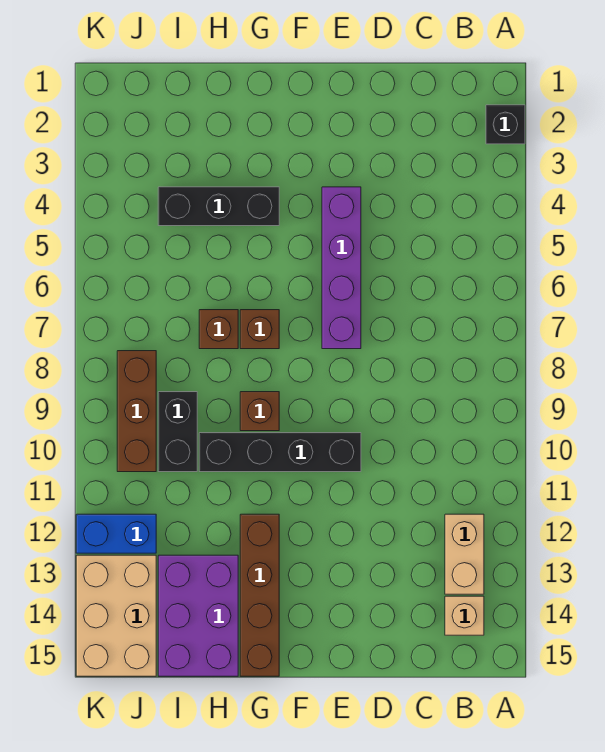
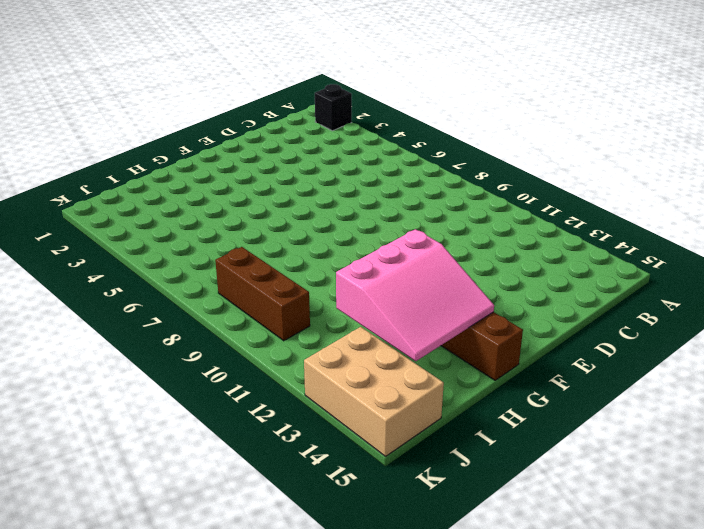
pink 3x3 slope [336,229,494,361] -> none
none -> tan 1x2 brick [445,514,484,594]
none -> tan 1x1 brick [445,596,484,635]
none -> purple 1x4 brick [322,187,361,349]

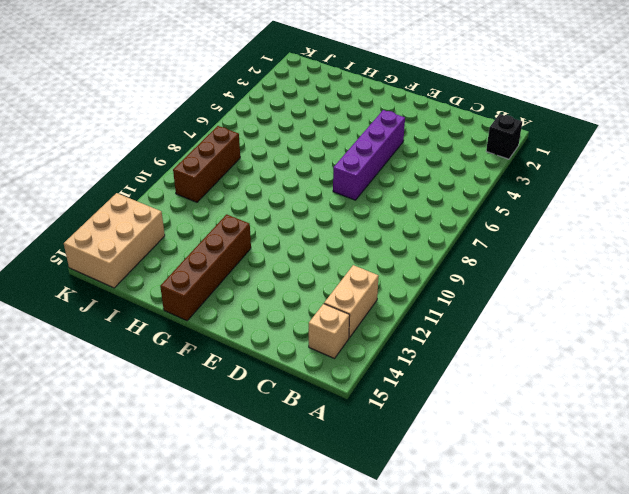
none -> black 1x4 brick [199,433,361,472]
none -> black 1x3 brick [158,187,279,226]
none -> brown 1x1 brick [240,310,279,349]

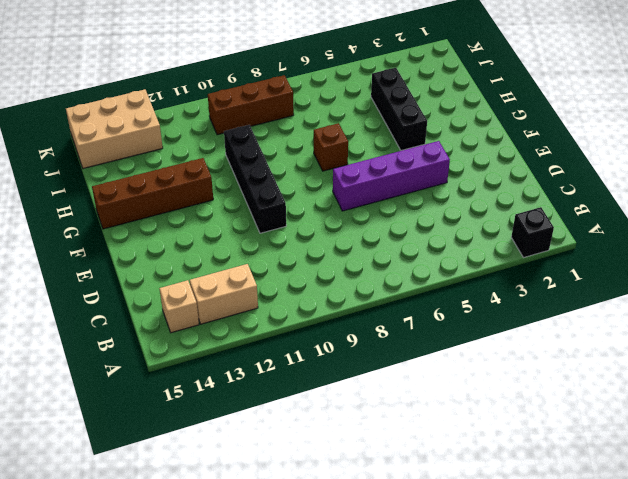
none -> brown 1x1 brick [240,392,279,431]
none -> brown 1x1 brick [199,310,238,349]
none -> purple 2x3 brick [158,555,238,676]

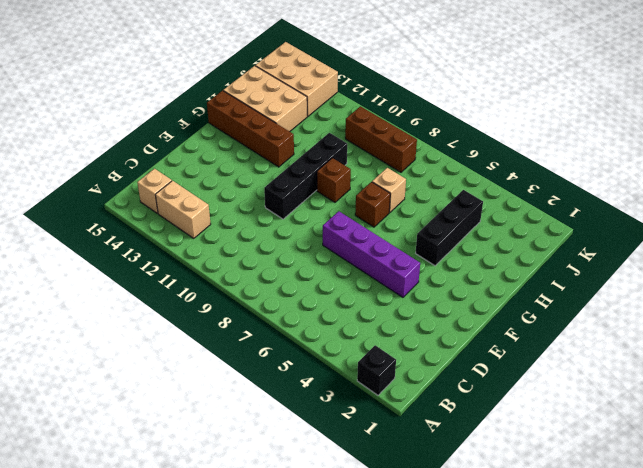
tan 1x1 brick [372,168,406,212] -> brown 1x1 brick [199,310,238,349]
tan 2x3 brick [223,66,307,132] -> purple 2x3 brick [158,555,238,676]
none -> black 1x2 brick [158,392,197,472]
none -> blue 1x2 brick [76,514,156,553]

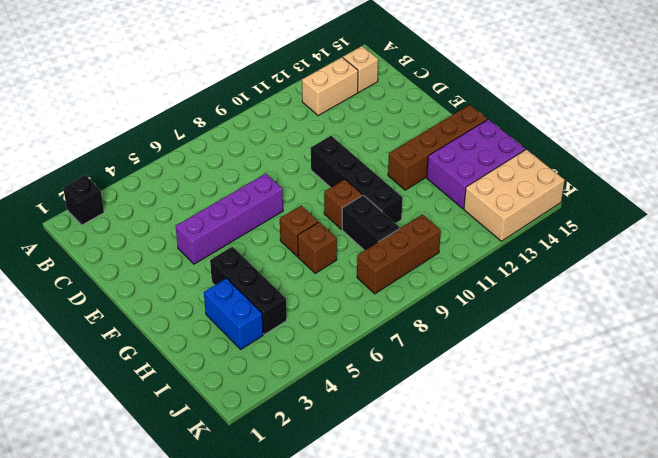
blue 1x2 brick [204,278,263,349] -> blue 1x2 brick moved to [76,514,156,553]
black 1x2 brick [342,195,400,251] -> black 1x2 brick turned to [158,392,197,472]

